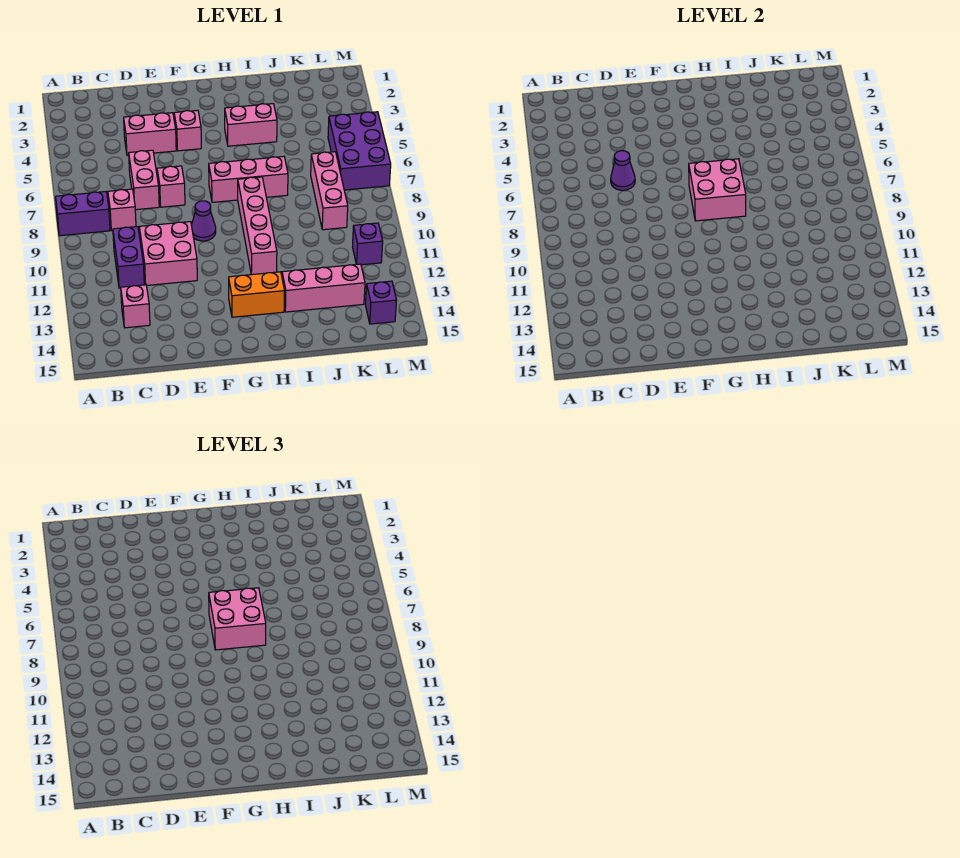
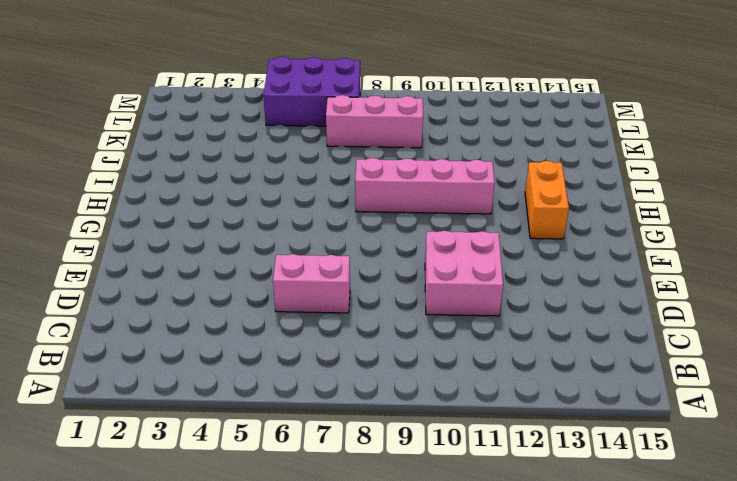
none -> purple 1x2 brick [56,192,110,236]
none -> pink 1x1 brick [108,189,136,231]
none -> purple 1x2 brick [113,227,144,288]

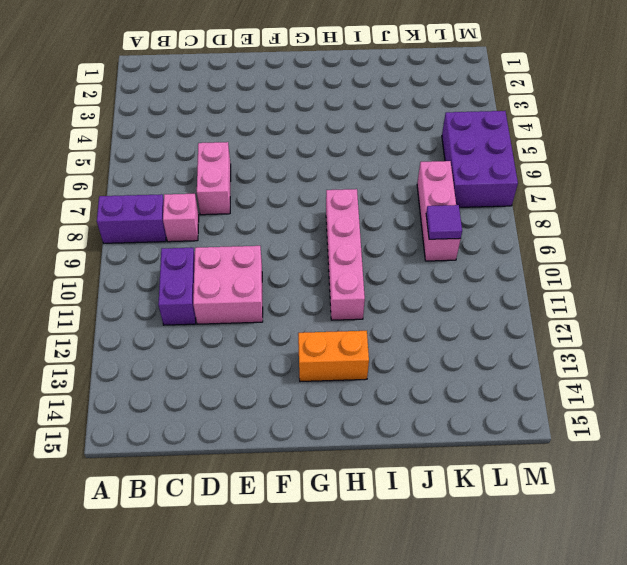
purple 1x1 tile [426,205,462,239] -> none
none -> pink 1x1 brick [121,285,150,328]
none -> pink 1x2 brick [124,113,176,156]
none -> pink 1x1 brick [157,166,185,207]

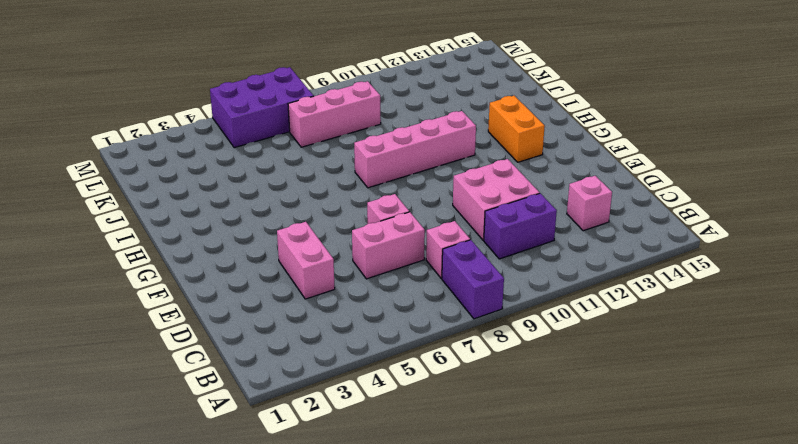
none -> pink 1x1 brick [174,110,201,151]
none -> purple 1x1 cone [191,201,216,241]
none -> pink 1x3 brick [209,157,288,202]

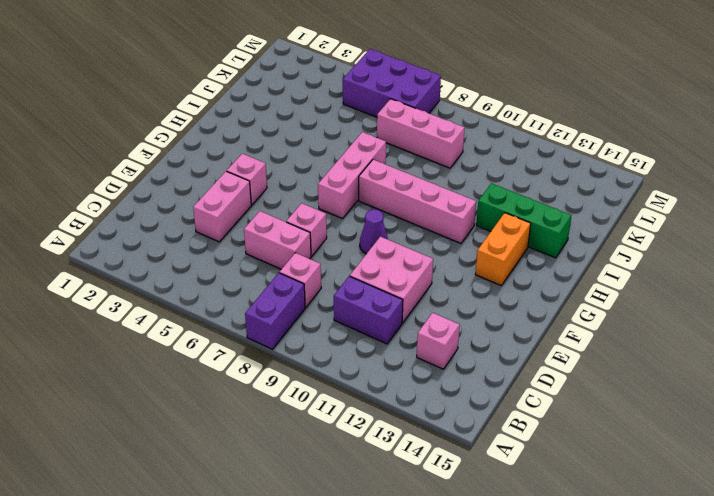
green 1x3 brick [476,183,571,258] -> pink 1x3 brick [282,264,365,312]
none -> pink 1x2 brick [225,104,277,146]
none -> purple 1x1 brick [353,223,383,265]
none -> purple 1x1 brick [366,281,397,324]

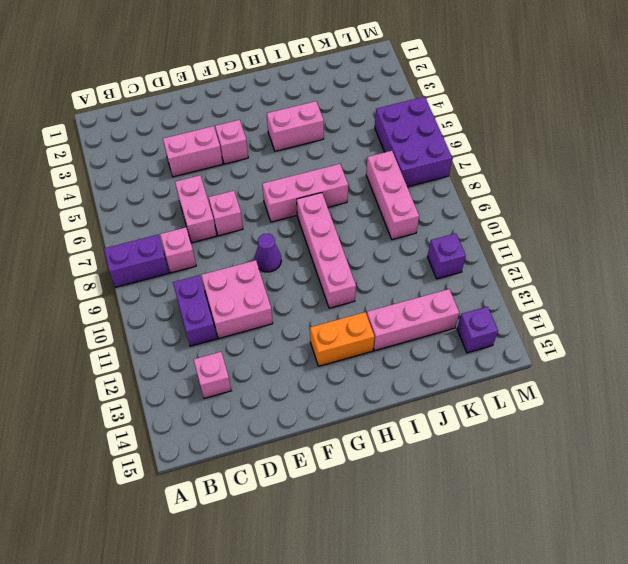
none -> purple 1x1 cone [611,151,635,190]
none -> pink 2x2 brick [689,159,746,221]
none -> pink 2x2 brick [209,588,266,650]

